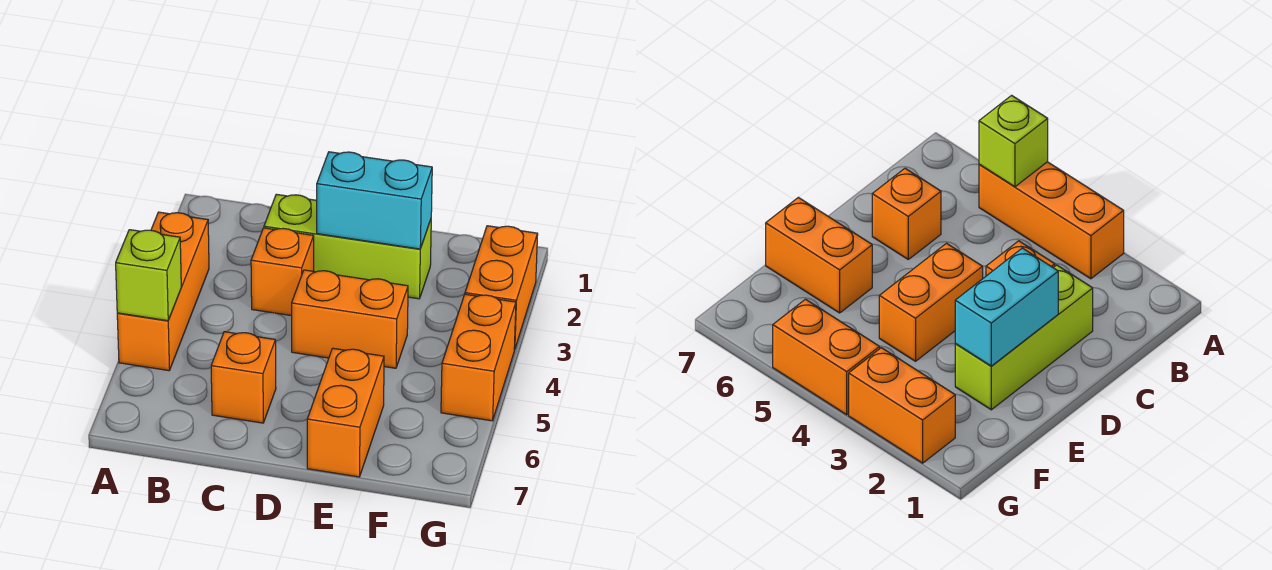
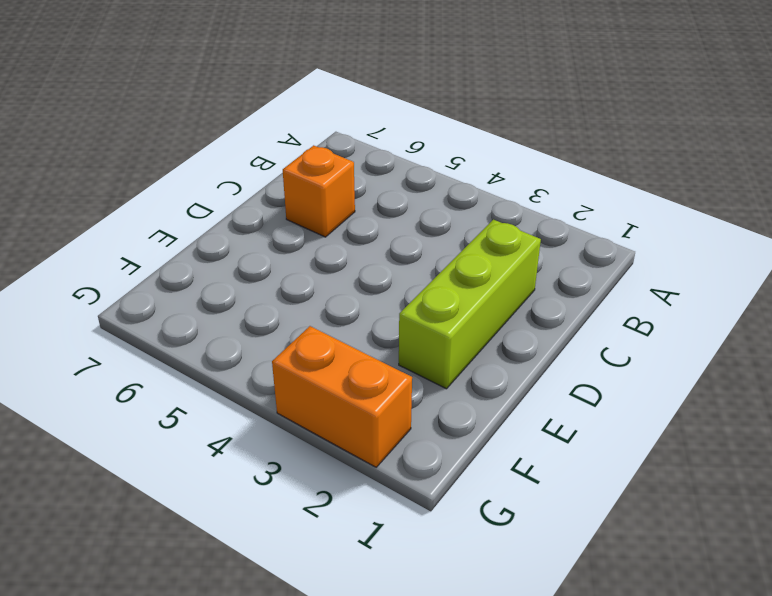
none -> orange 1x3 brick [117,212,209,371]
none -> orange 1x1 brick [251,228,314,316]

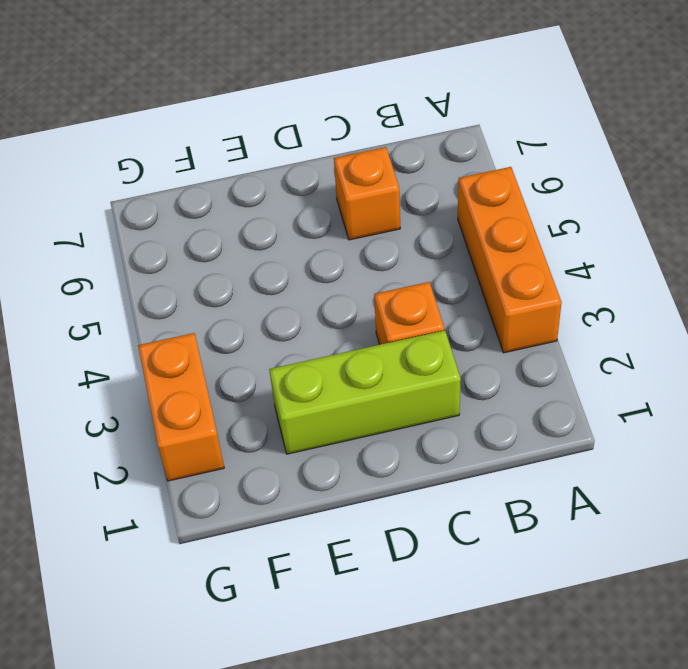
none -> orange 1x2 brick [292,270,408,368]
none -> orange 1x2 brick [307,348,384,477]

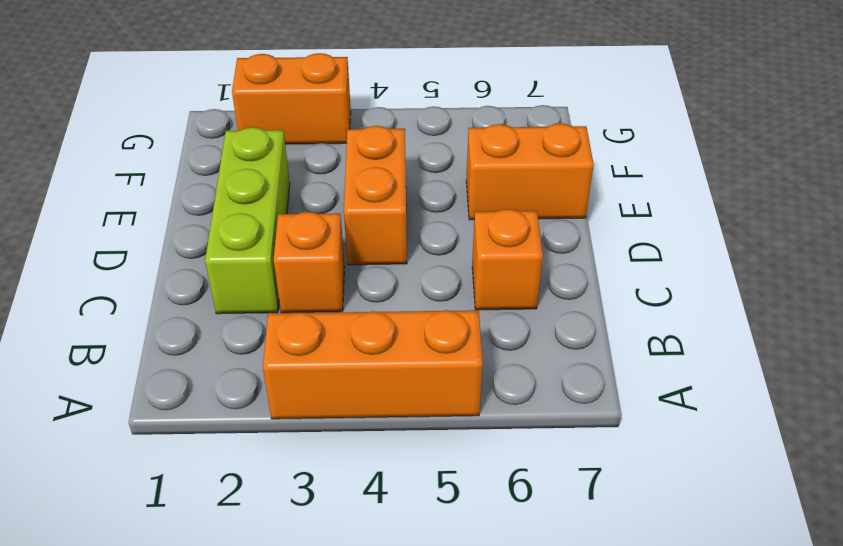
none -> orange 1x2 brick [441,294,516,421]
none -> lime 1x1 brick [116,230,181,321]

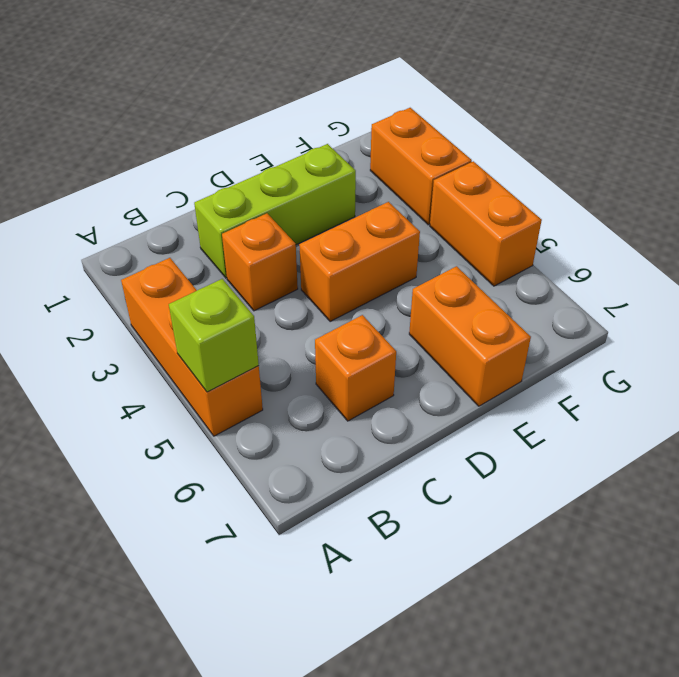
none -> cyan 1x2 brick [317,152,432,249]

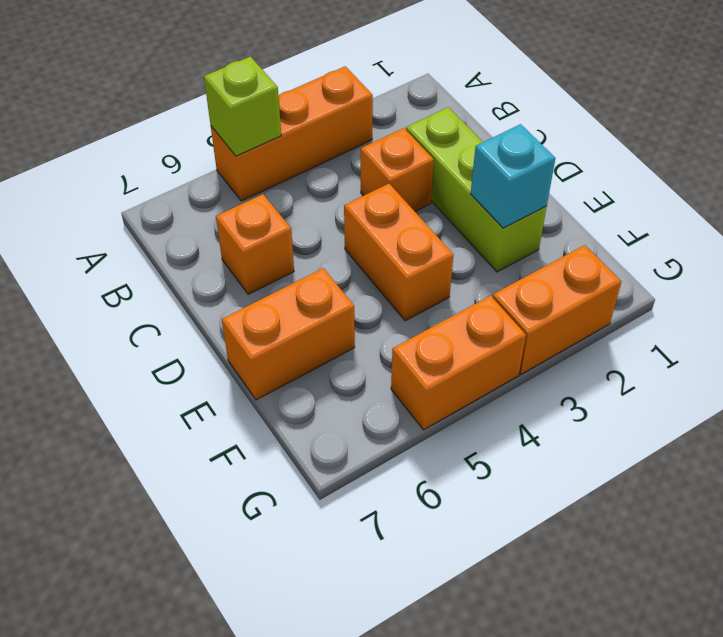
cyan 1x1 brick [471,124,555,228] -> cyan 1x2 brick [317,152,432,249]

